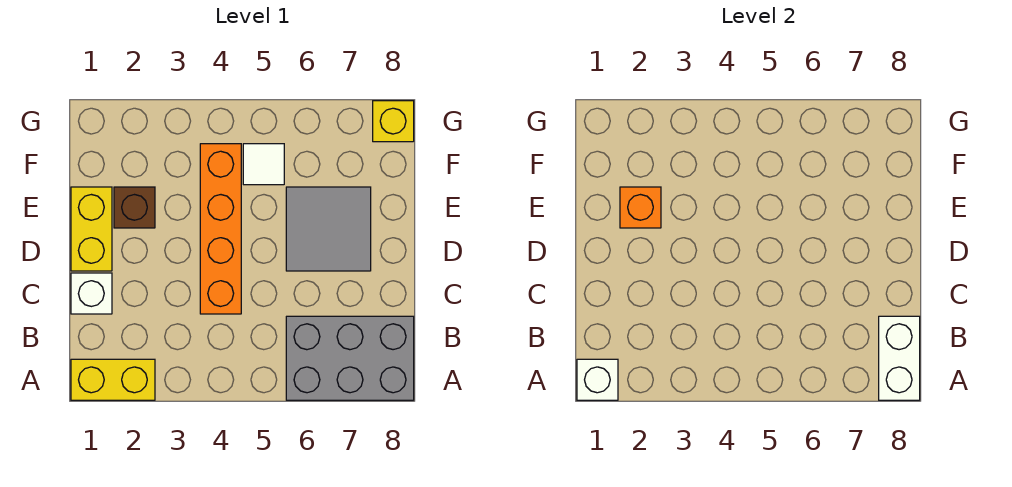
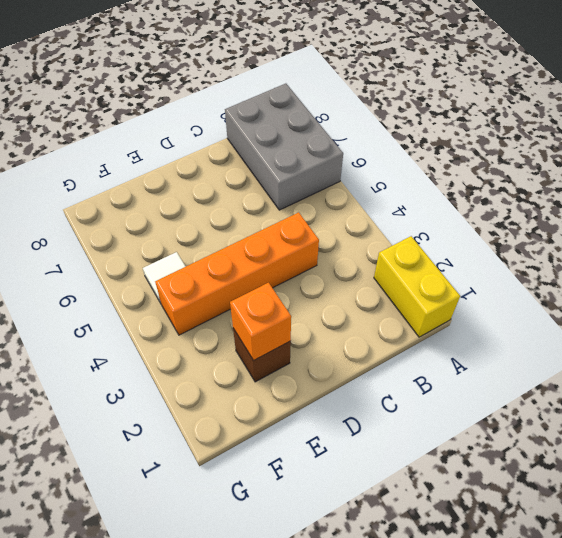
none -> white 1x1 brick [71,273,112,314]
none -> yellow 1x2 brick [71,187,112,271]
none -> grey 2x2 tile [286,187,371,271]

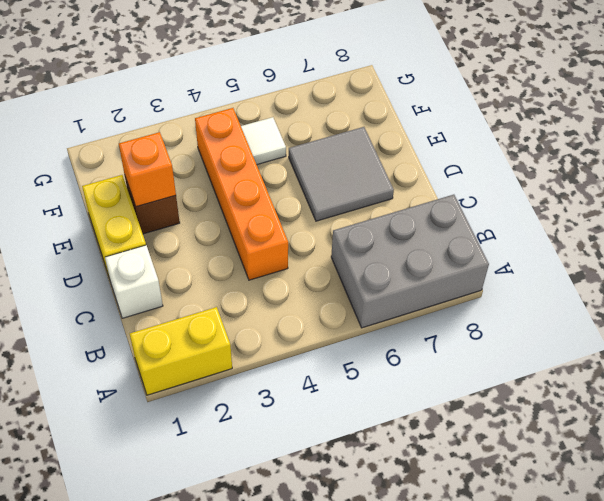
none -> yellow 1x1 brick [373,101,414,142]
none -> white 1x1 brick [577,359,618,400]
none -> white 1x2 brick [879,316,920,400]

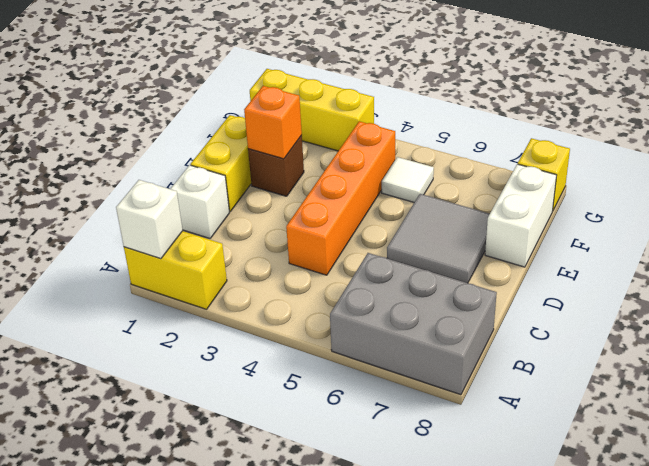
white 1x2 brick [485,164,557,267] -> white 1x2 brick moved to [879,316,920,400]
yellow 1x3 brick [250,69,374,151] -> none

